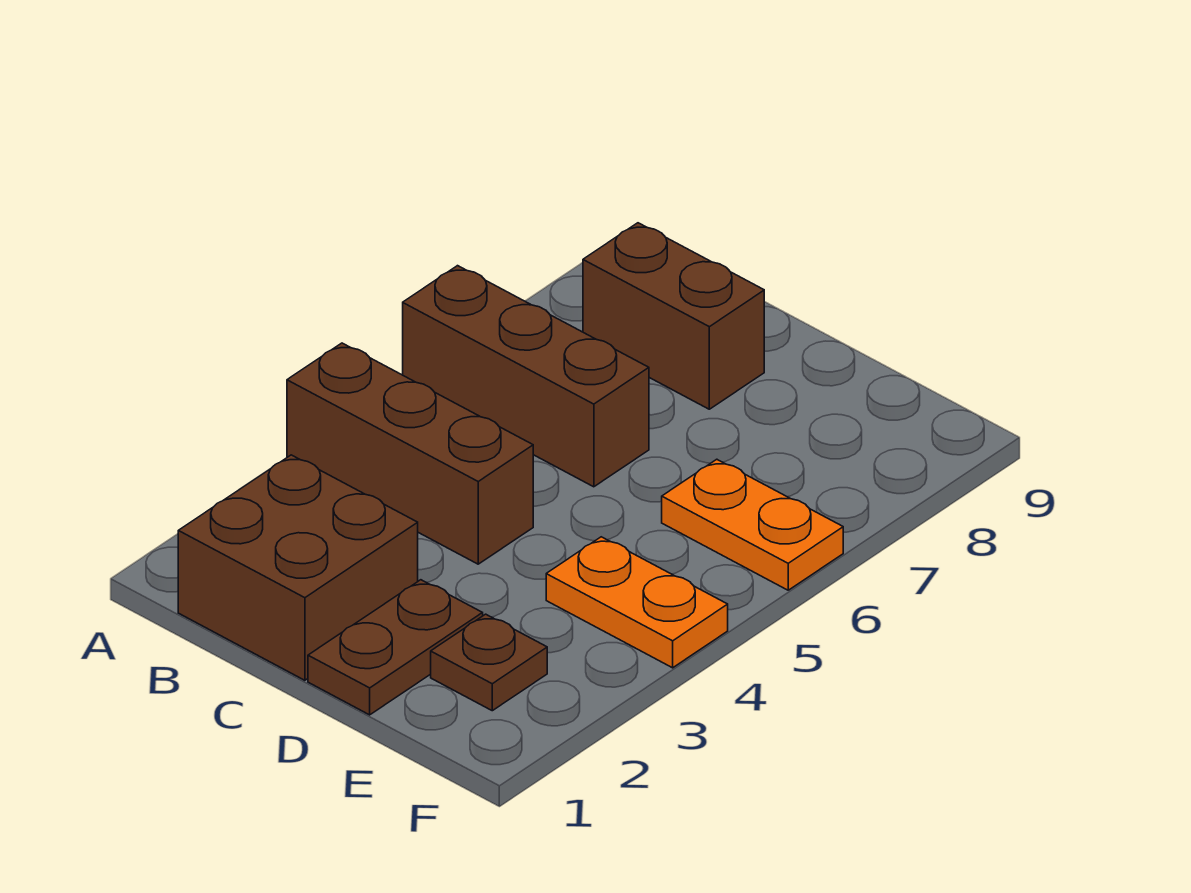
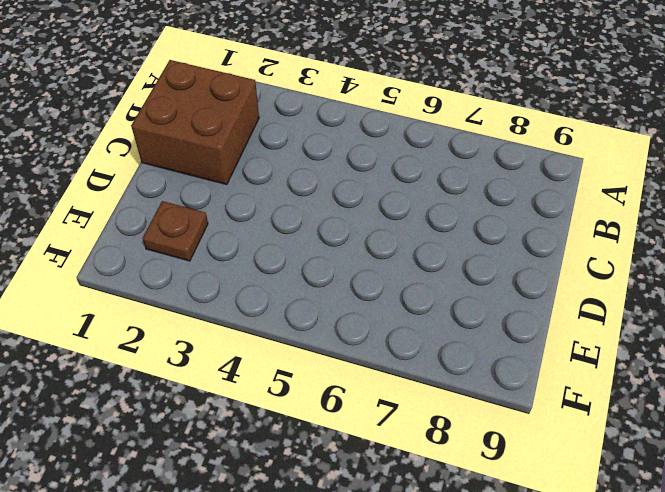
none -> brown 1x3 brick [287,343,533,564]
none -> brown 1x3 brick [403,266,649,487]

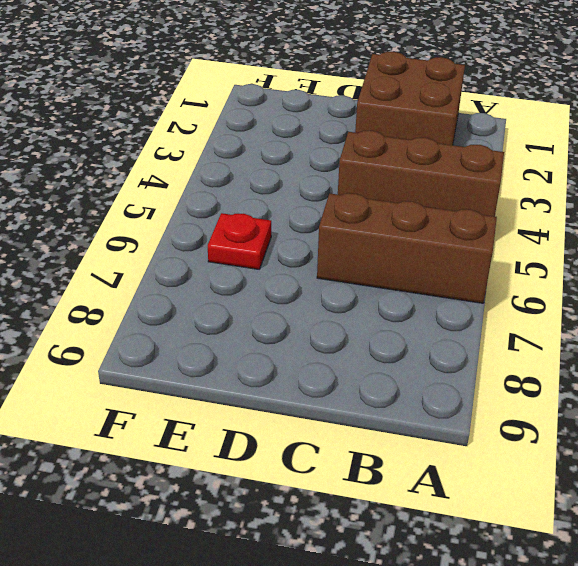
red 1x1 plate [208,213,271,269] -> orange 1x2 plate [662,459,843,590]
none -> brown 1x2 brick [583,223,764,409]
none -> brown 1x2 plate [308,580,483,715]

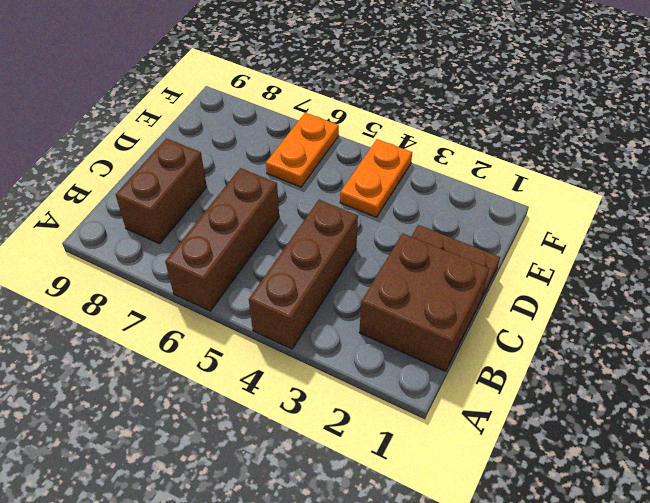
none -> brown 1x1 plate [431,614,547,711]

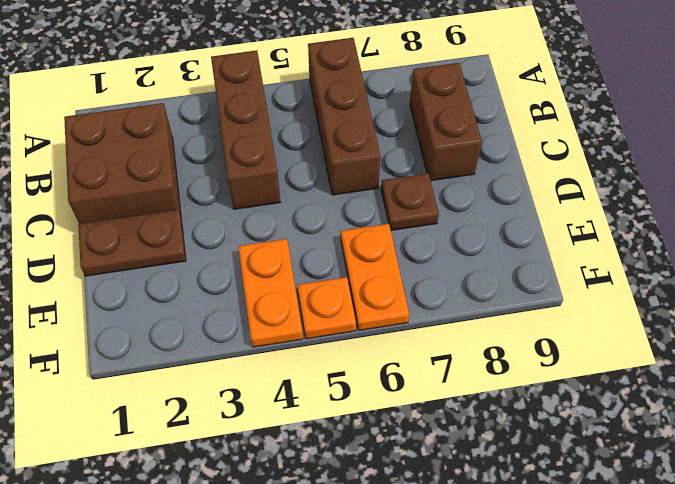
brown 1x1 plate [381,173,439,231] -> brown 1x1 plate moved to [431,614,547,711]
orange 1x1 plate [297,277,356,339] -> none

